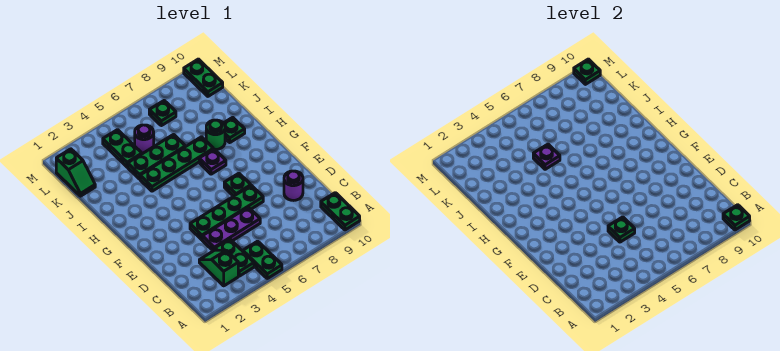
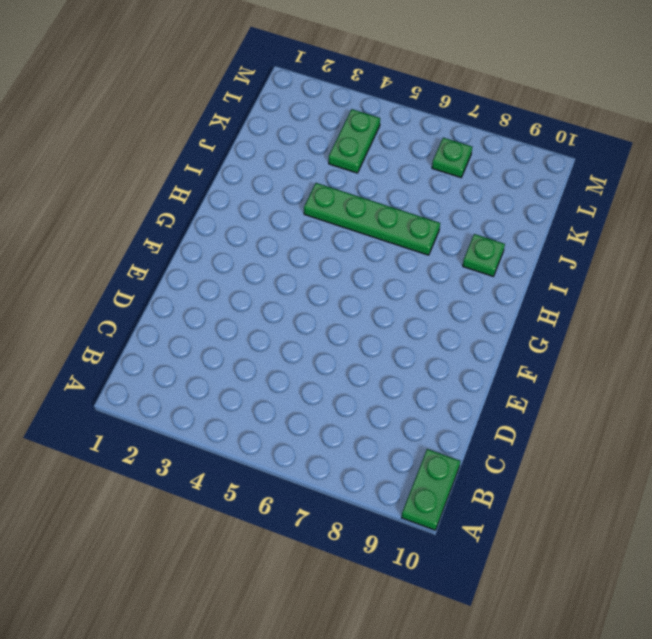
none -> green 1x2 plate [243,241,282,278]
none -> green 1x2 slope [199,250,238,286]
none -> green 1x2 plate [215,239,254,276]

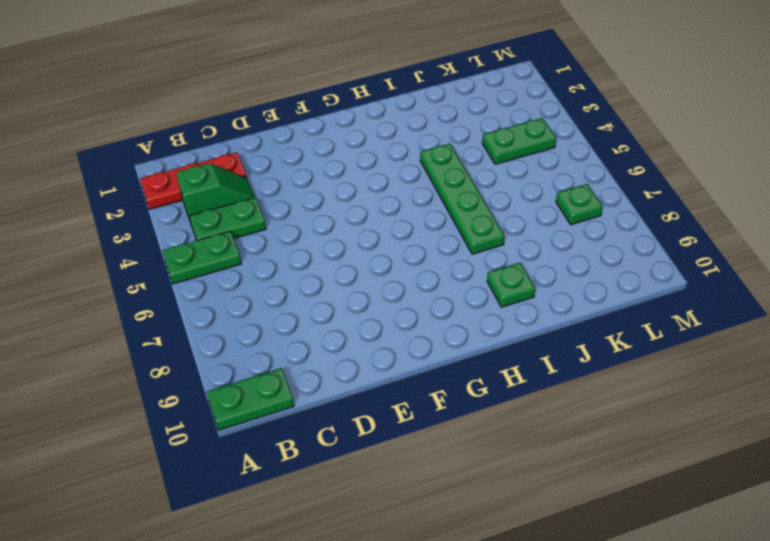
red 1x3 plate [140,152,247,209] -> none
none -> purple 1x3 plate [202,207,260,251]
none -> purple 1x1 round brick [284,171,303,200]
none -> green 1x4 plate [190,185,263,240]

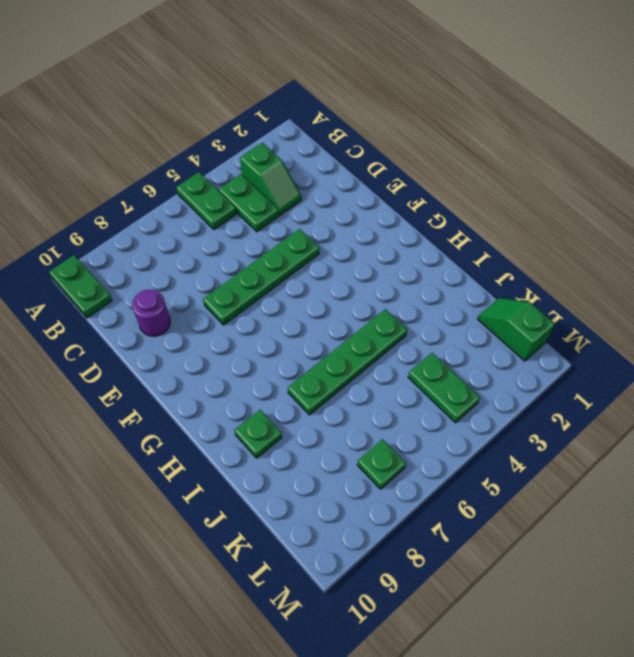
none -> purple 1x3 plate [202,207,260,251]
none -> green 1x1 plate [224,173,251,196]
none -> purple 1x1 plate [199,149,226,174]

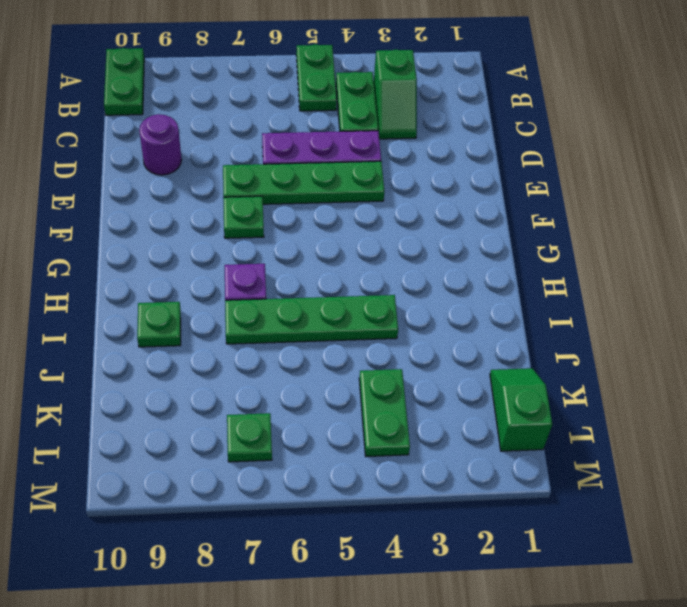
none -> green 1x1 round brick [206,120,225,150]
none -> green 1x3 plate [128,135,185,179]
none -> purple 1x1 round brick [135,125,154,154]

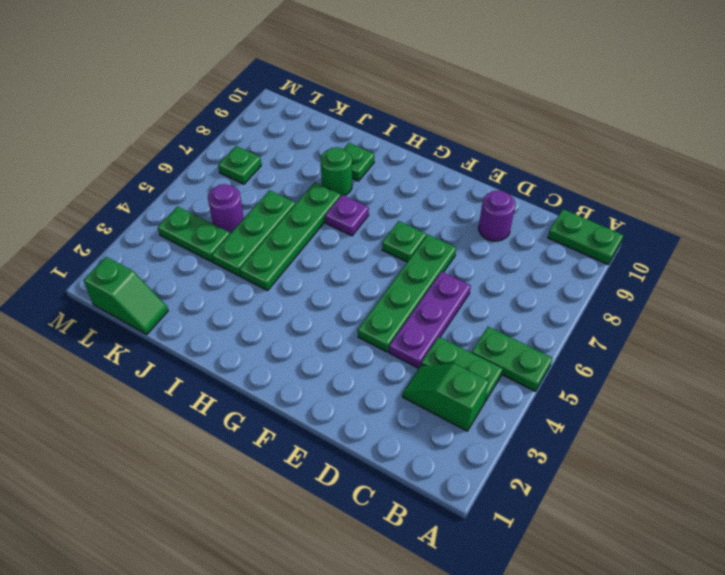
none -> green 1x2 plate [184,59,223,96]
none -> green 1x1 plate [723,205,750,230]
none -> green 1x1 plate [608,217,635,242]

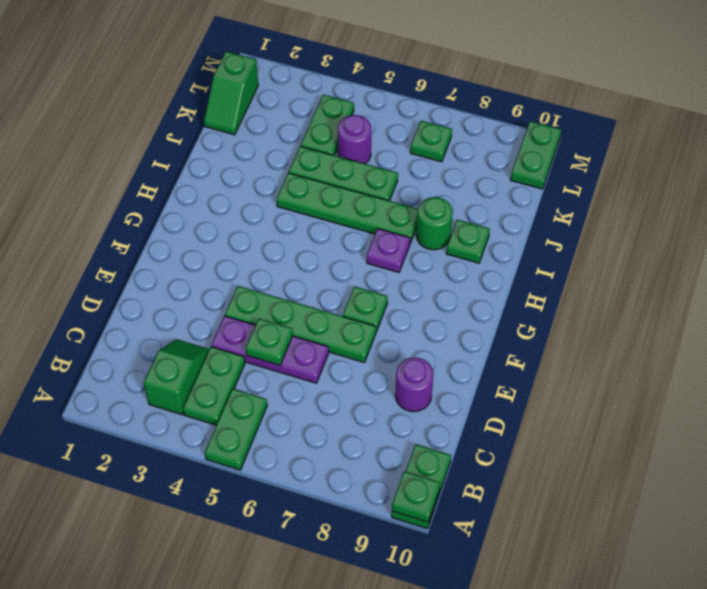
none -> purple 1x1 plate [533,144,560,169]
none -> green 1x1 plate [574,59,600,84]

